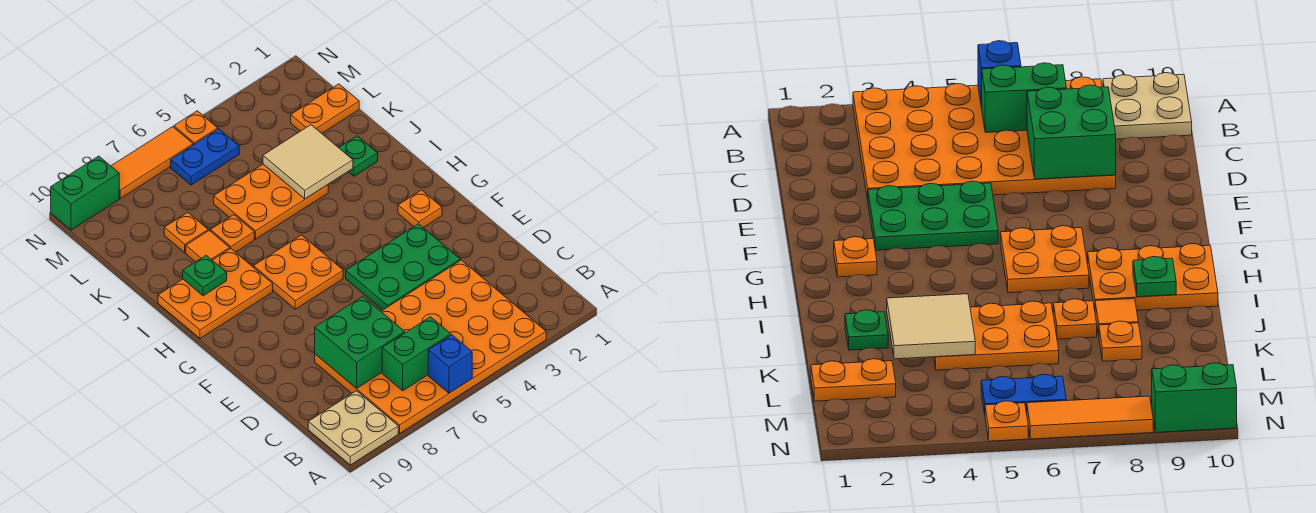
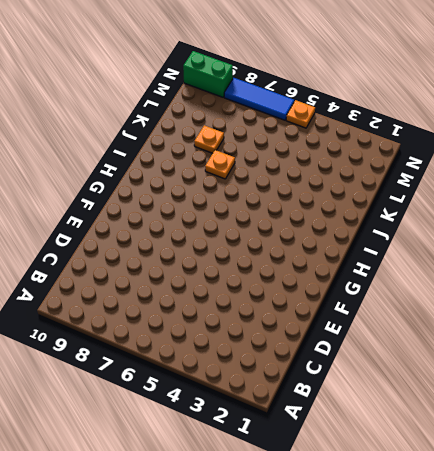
blue 1x3 tile [224,78,294,120] -> orange 1x3 tile [111,127,193,198]
none -> orange 4x6 plate [315,260,546,433]
none -> tan 2x2 plate [308,391,398,465]
none -> green 2x3 plate [346,224,460,310]

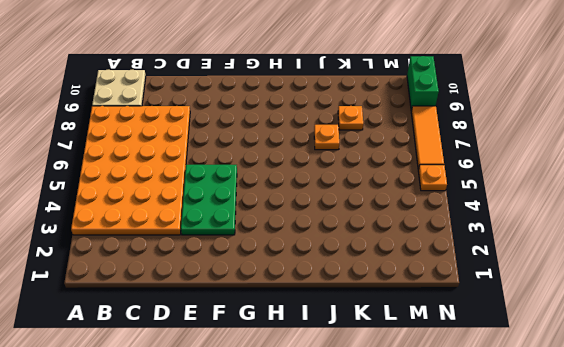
none -> orange 1x1 plate [398,190,442,228]
none -> orange 2x2 plate [253,235,343,309]
none -> orange 2x3 plate [158,248,273,338]

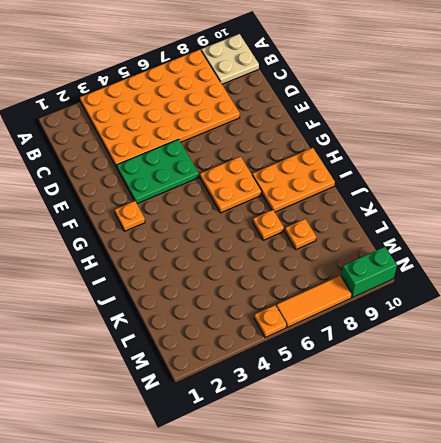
none -> green 1x1 plate [339,136,378,176]
none -> orange 2x3 plate [214,164,328,239]
none -> orange 1x1 tile [186,230,230,262]

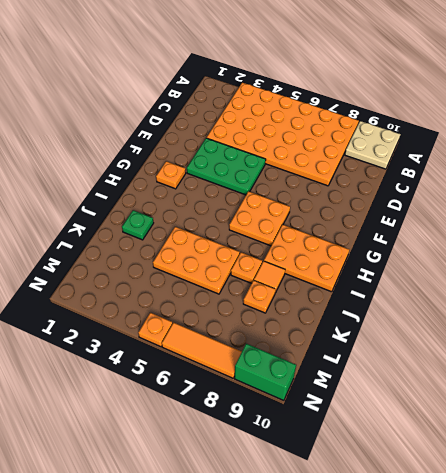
none -> orange 1x2 plate [291,84,359,133]
none -> blue 1x2 plate [171,129,239,185]
none -> blue 1x1 brick [428,335,472,393]

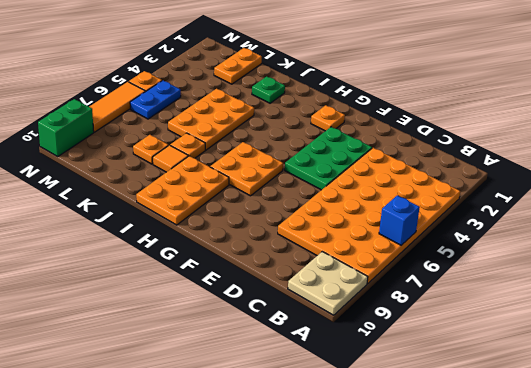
none -> green 1x2 brick [382,317,451,391]
none -> green 2x2 brick [315,296,405,389]
none -> green 1x1 plate [183,256,227,296]

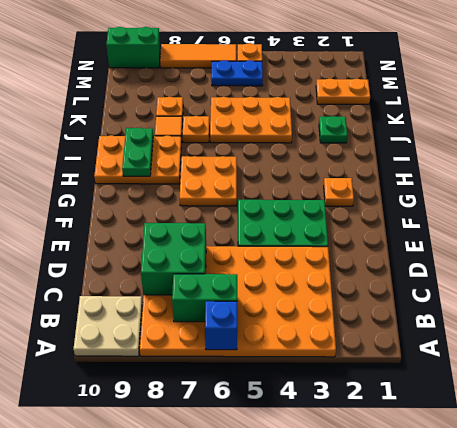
green 1x2 plate [122,128,153,176] -> green 1x1 plate [183,256,227,296]
none -> tan 2x2 tile [263,125,353,199]

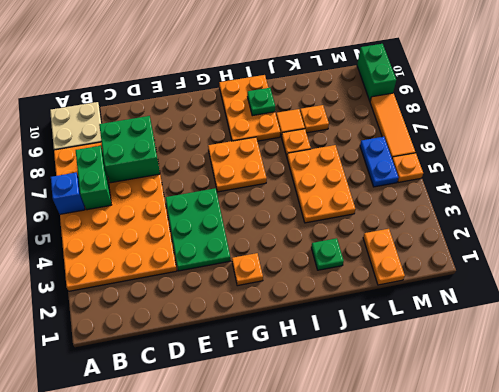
none -> tan 2x2 tile [263,125,353,199]

